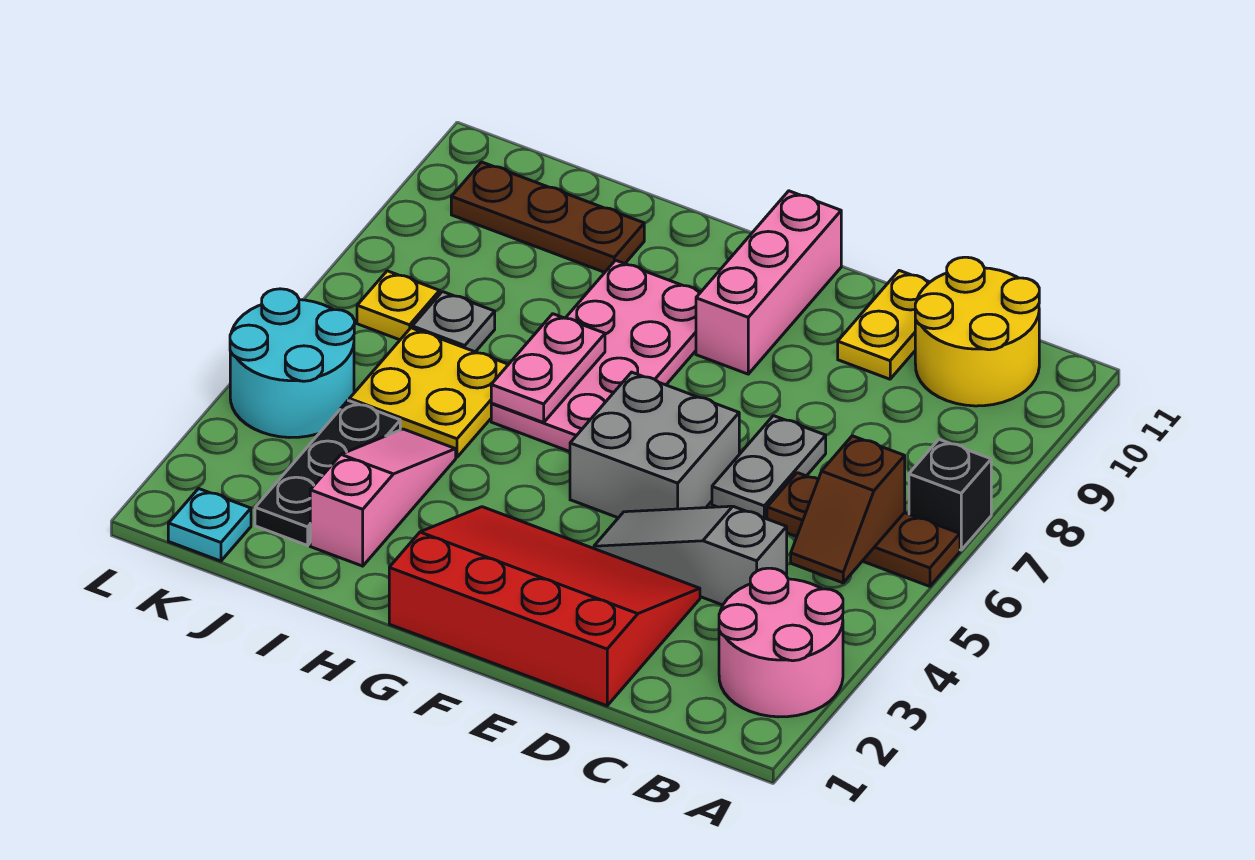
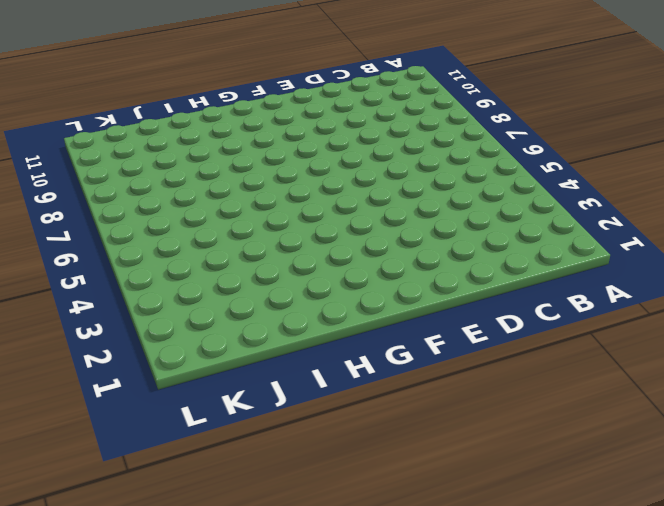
none -> pink 2x2 round brick [719,568,843,717]
none -> brown 1x3 plate [767,473,960,586]
none -> black 1x1 brick [909,440,991,550]

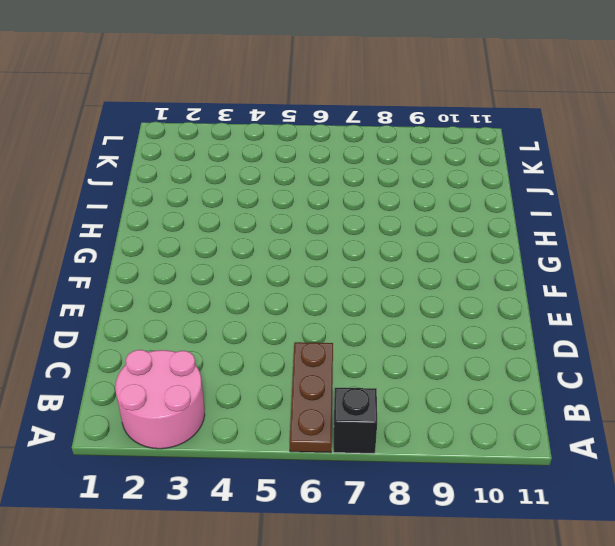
none -> yellow 2x2 round brick [915,257,1039,406]
none -> grey 1x3 slope [594,506,787,605]
none -> red 3x4 slope [389,507,700,706]

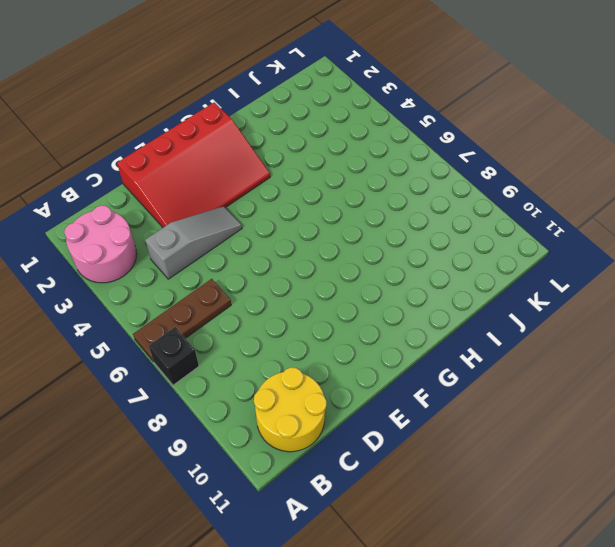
none -> grey 1x2 plate [712,416,826,519]
none -> yellow 1x2 plate [838,271,930,379]
none -> grey 2x2 brick [570,372,739,518]

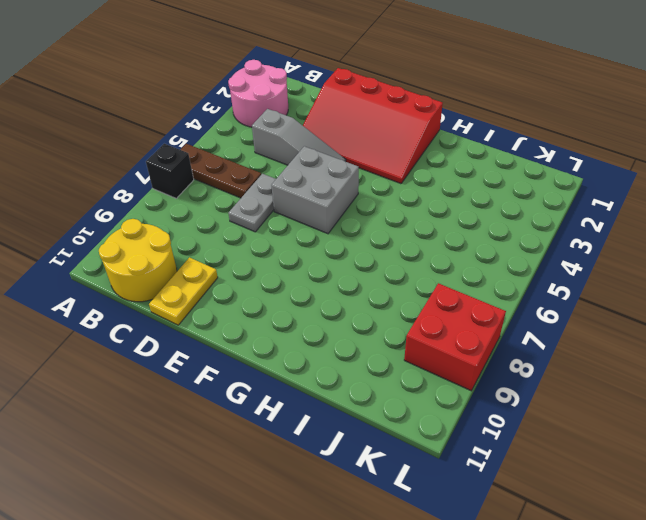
red 2x2 brick [404,283,506,391] -> none
none -> pink 1x3 brick [696,191,841,374]
none -> pink 2x4 plate [491,260,701,452]
none -> pink 1x3 slope [310,429,456,566]

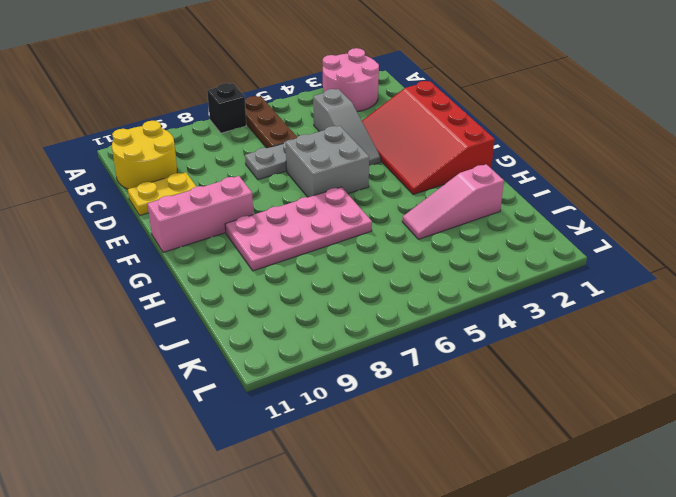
none -> yellow 2x2 plate [349,328,508,457]
none -> brown 1x3 plate [451,162,644,272]
none -> black 1x3 plate [255,401,400,545]

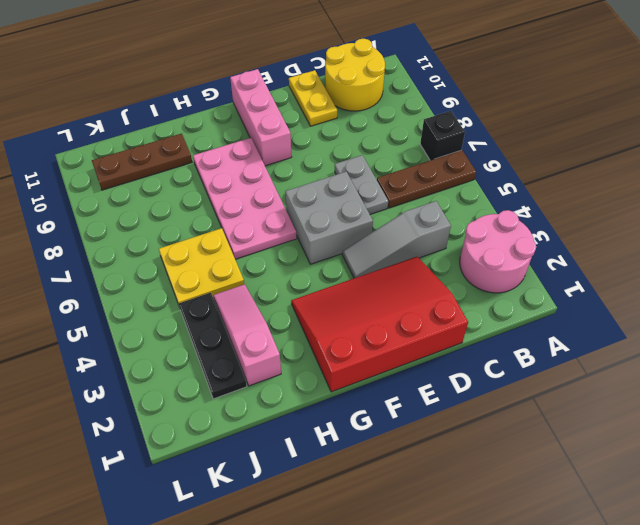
none -> grey 1x1 plate [412,292,495,352]
none -> cyan 1x1 plate [168,489,251,561]
none -> cyan 2x2 round brick [230,289,354,438]

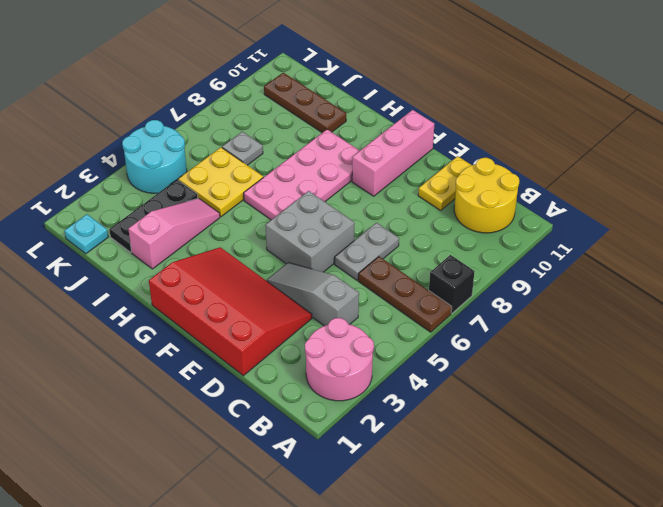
none -> yellow 1x1 plate [357,271,440,340]
none -> brown 1x2 slope [791,436,905,583]
none -> pink 1x2 plate [491,314,605,423]

